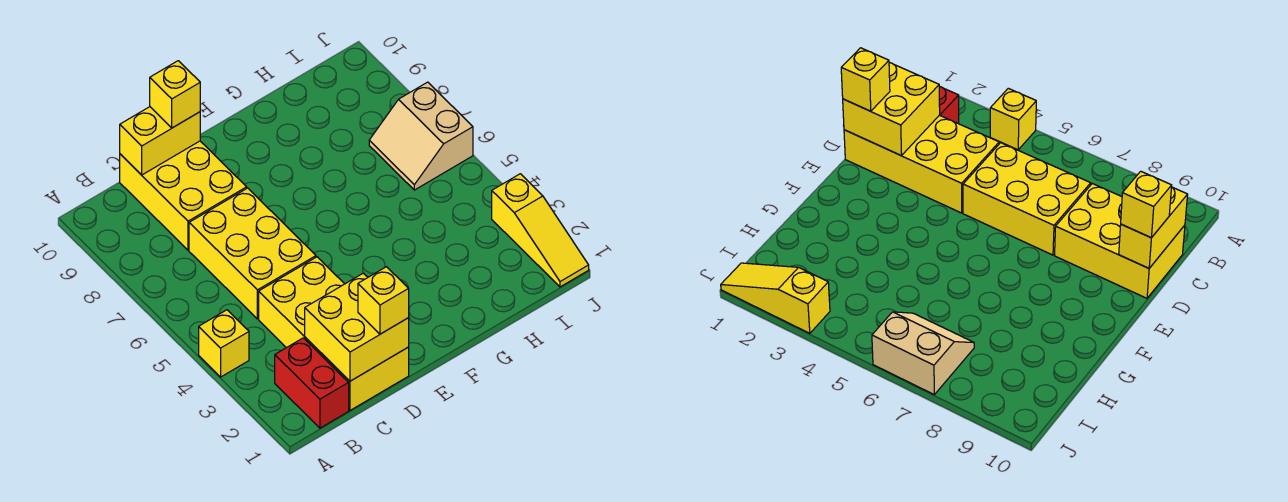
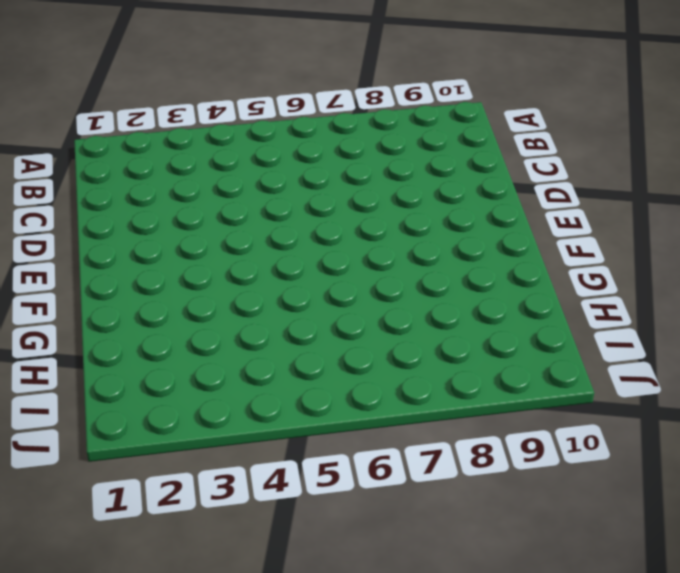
none -> yellow 1x1 brick [199,310,249,377]
none -> red 1x2 brick [275,338,349,428]

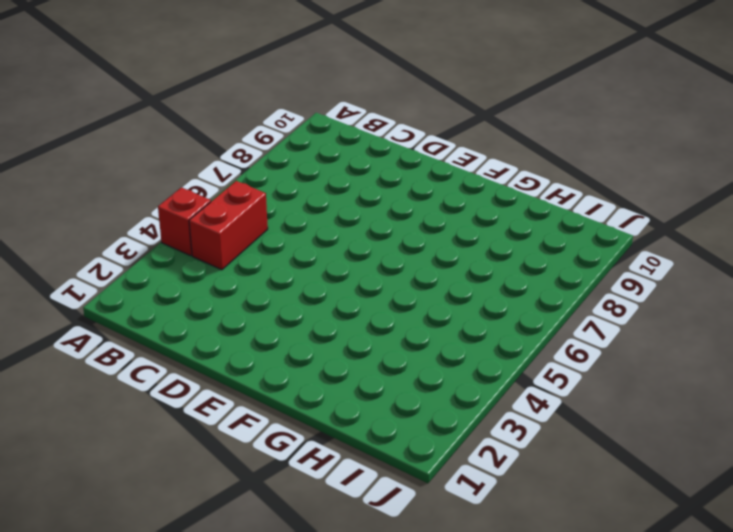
red 1x1 brick [158,187,211,256] -> yellow 1x1 brick [199,310,249,377]
red 1x2 brick [189,181,268,270] -> red 1x2 brick moved to [275,338,349,428]
none -> yellow 2x4 brick [259,257,409,410]
none -> yellow 2x3 brick [189,188,316,319]

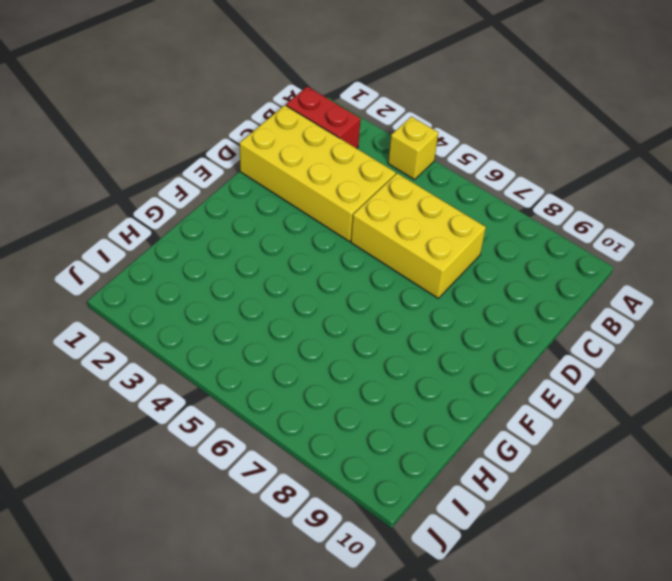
none -> yellow 2x3 brick [120,141,247,250]
none -> tan 2x2 slope [369,82,473,190]

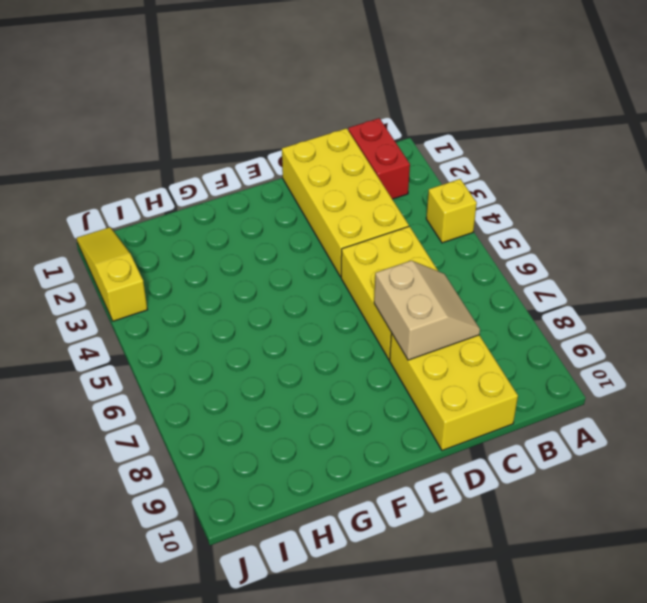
tan 2x2 slope [374,261,480,360] -> tan 2x2 slope moved to [369,82,473,190]
none -> yellow 2x2 brick [305,273,409,381]
none -> yellow 1x2 brick [120,107,200,175]

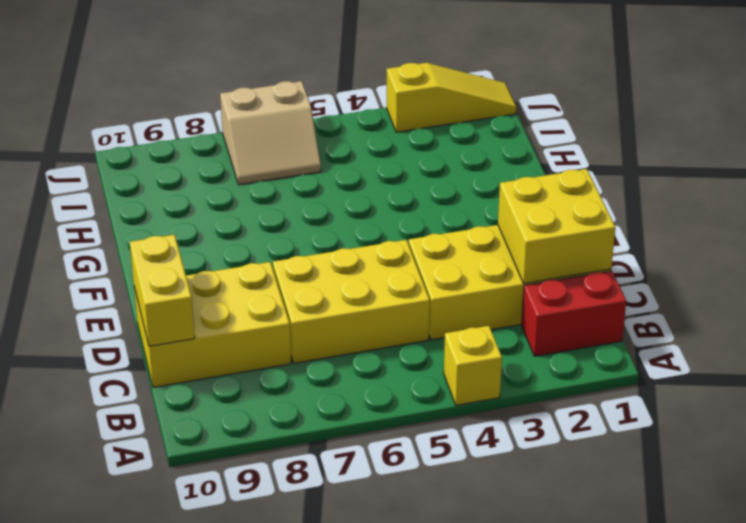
none -> yellow 1x1 brick [358,267,409,334]
none -> yellow 1x1 brick [150,61,200,128]

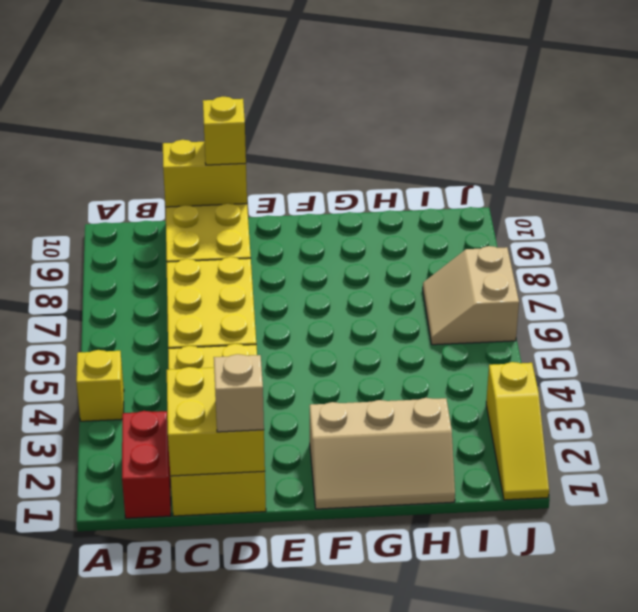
tan 1x1 brick [214,354,264,432] -> yellow 1x1 brick [358,267,409,334]
tan 2x3 slope [310,398,455,509] -> none

